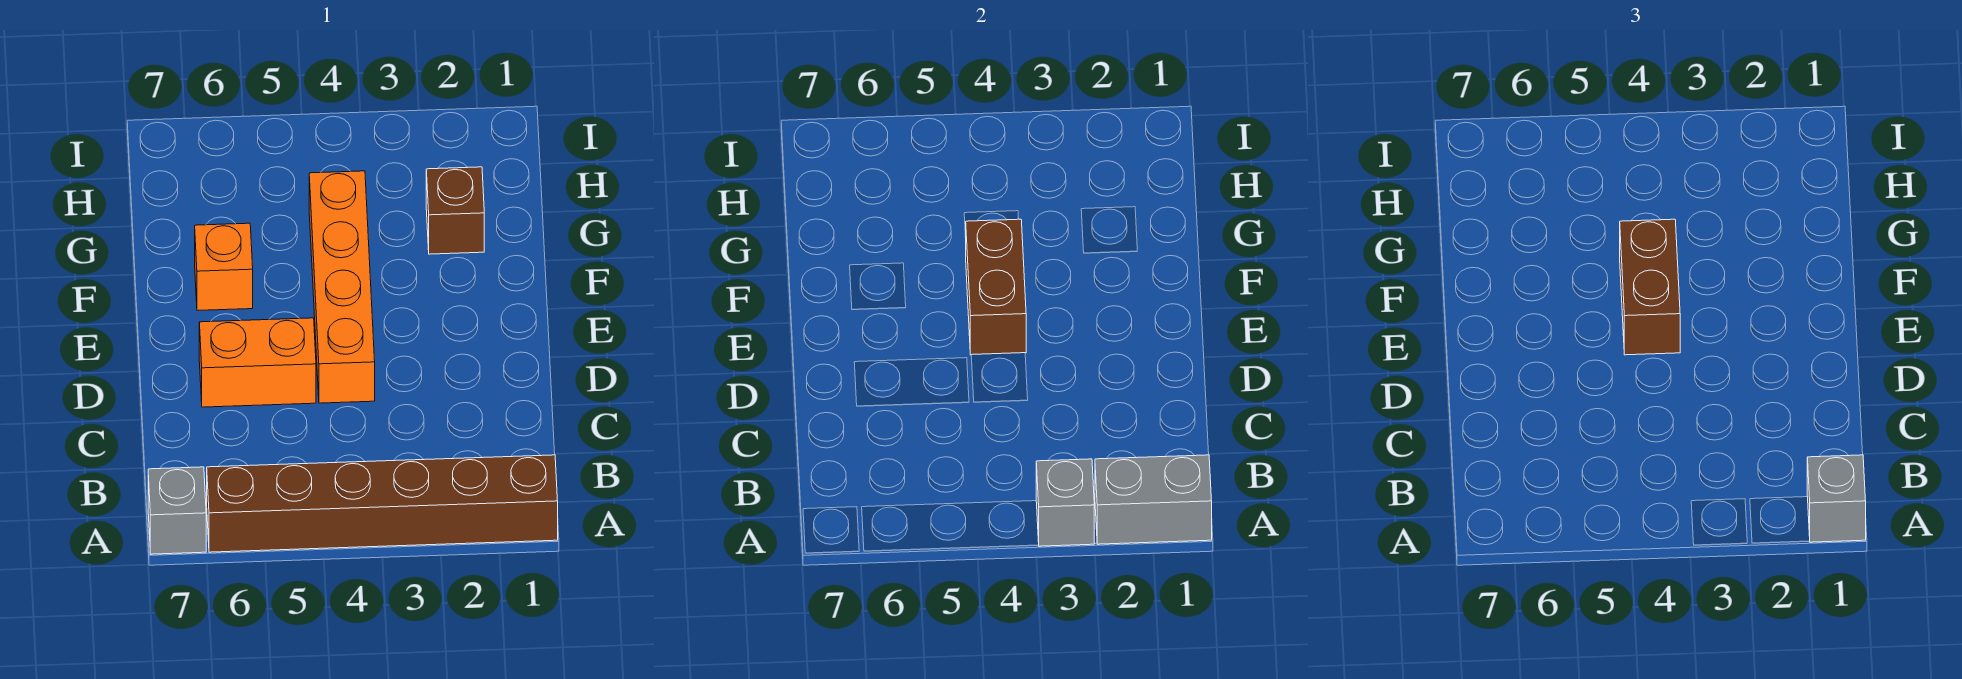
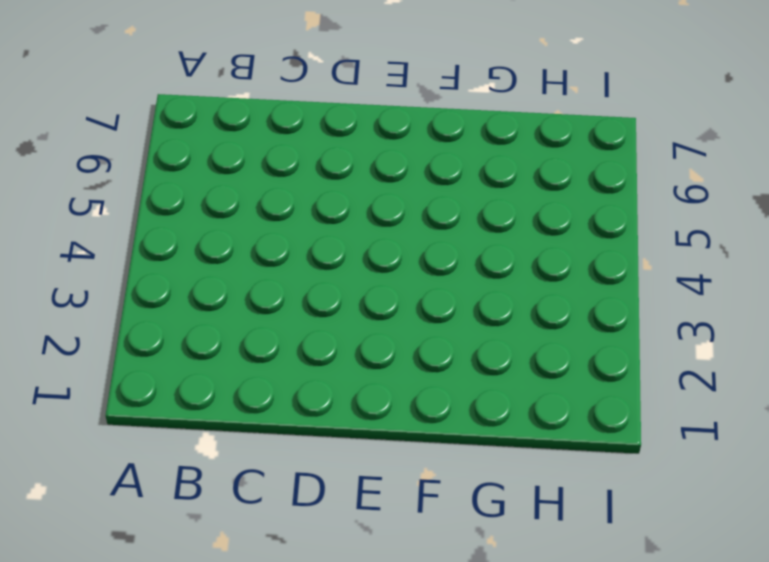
none -> brown 1x6 brick [207,455,558,552]
none -> grey 1x1 brick [148,467,206,554]

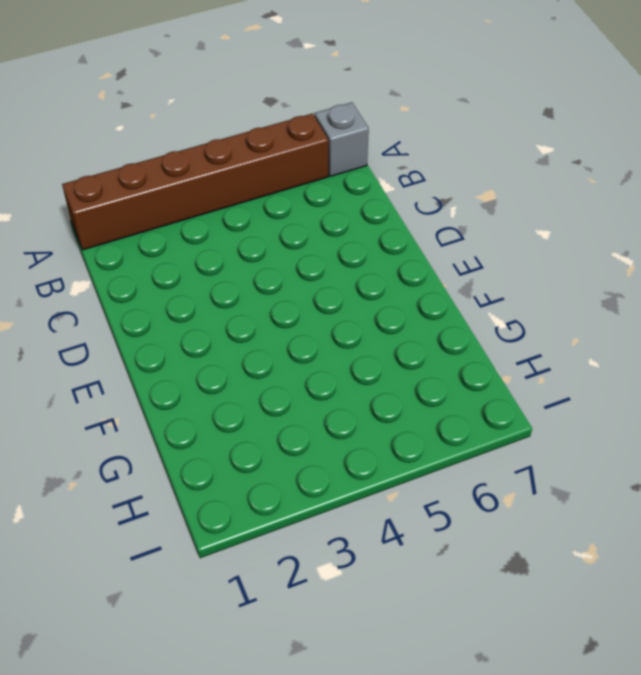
none -> orange 1x4 brick [309,171,375,403]
none -> orange 1x2 brick [199,318,316,407]

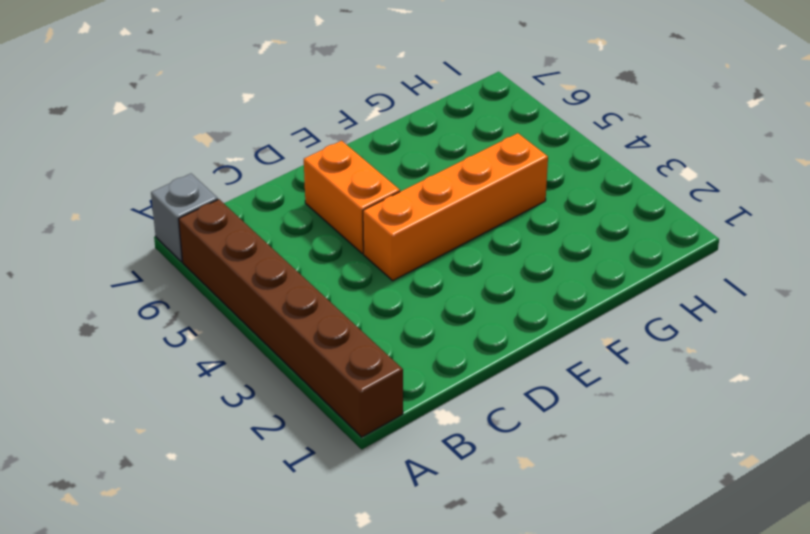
none -> orange 1x1 brick [195,223,253,311]
none -> brown 1x1 brick [426,167,484,254]

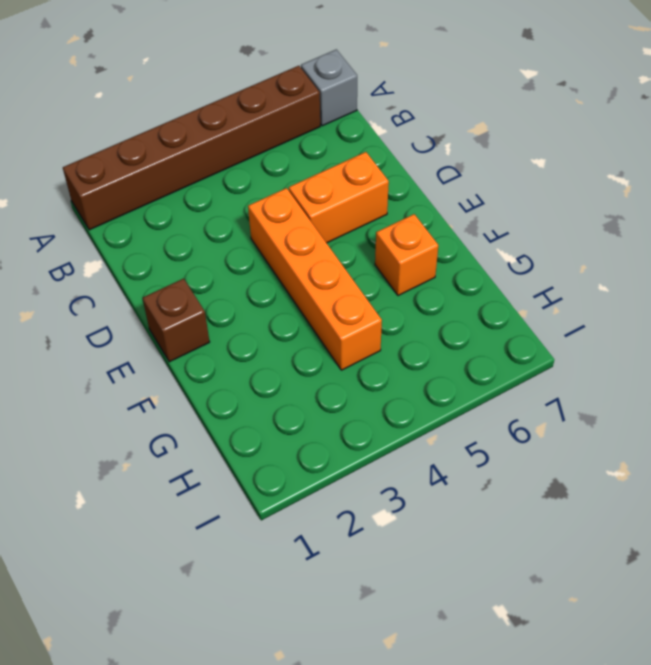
brown 1x1 brick [143,278,210,362] -> brown 1x1 brick moved to [426,167,484,254]
none -> grey 1x2 brick [1095,455,1212,544]
none -> grey 1x1 brick [1036,459,1095,546]

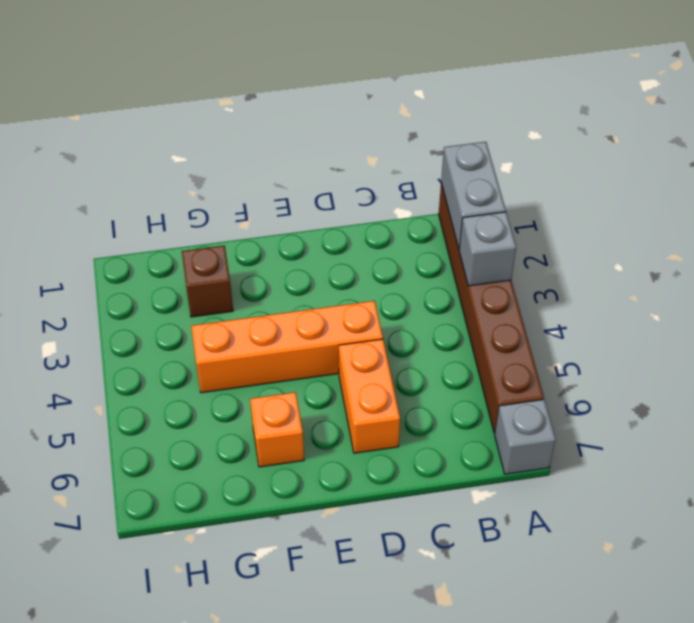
none -> brown 1x2 brick [966,219,1026,355]
none -> grey 1x1 brick [1807,455,1866,542]

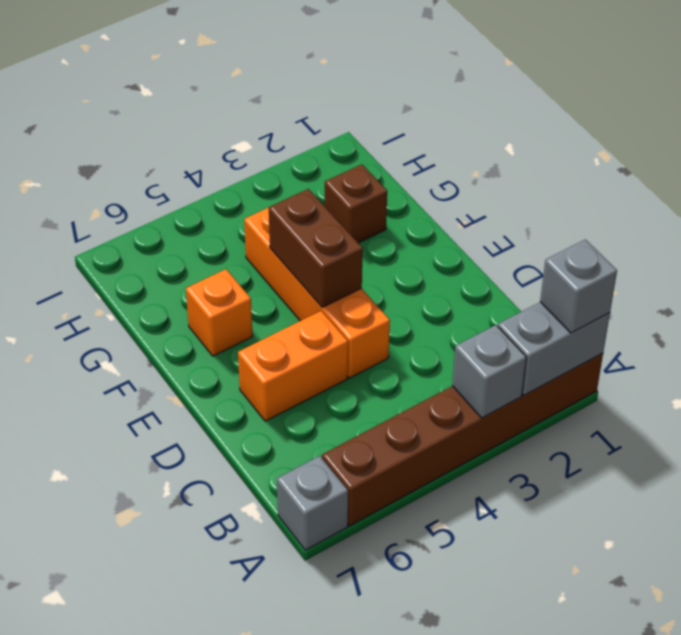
none -> brown 1x2 brick [1620,219,1680,355]

